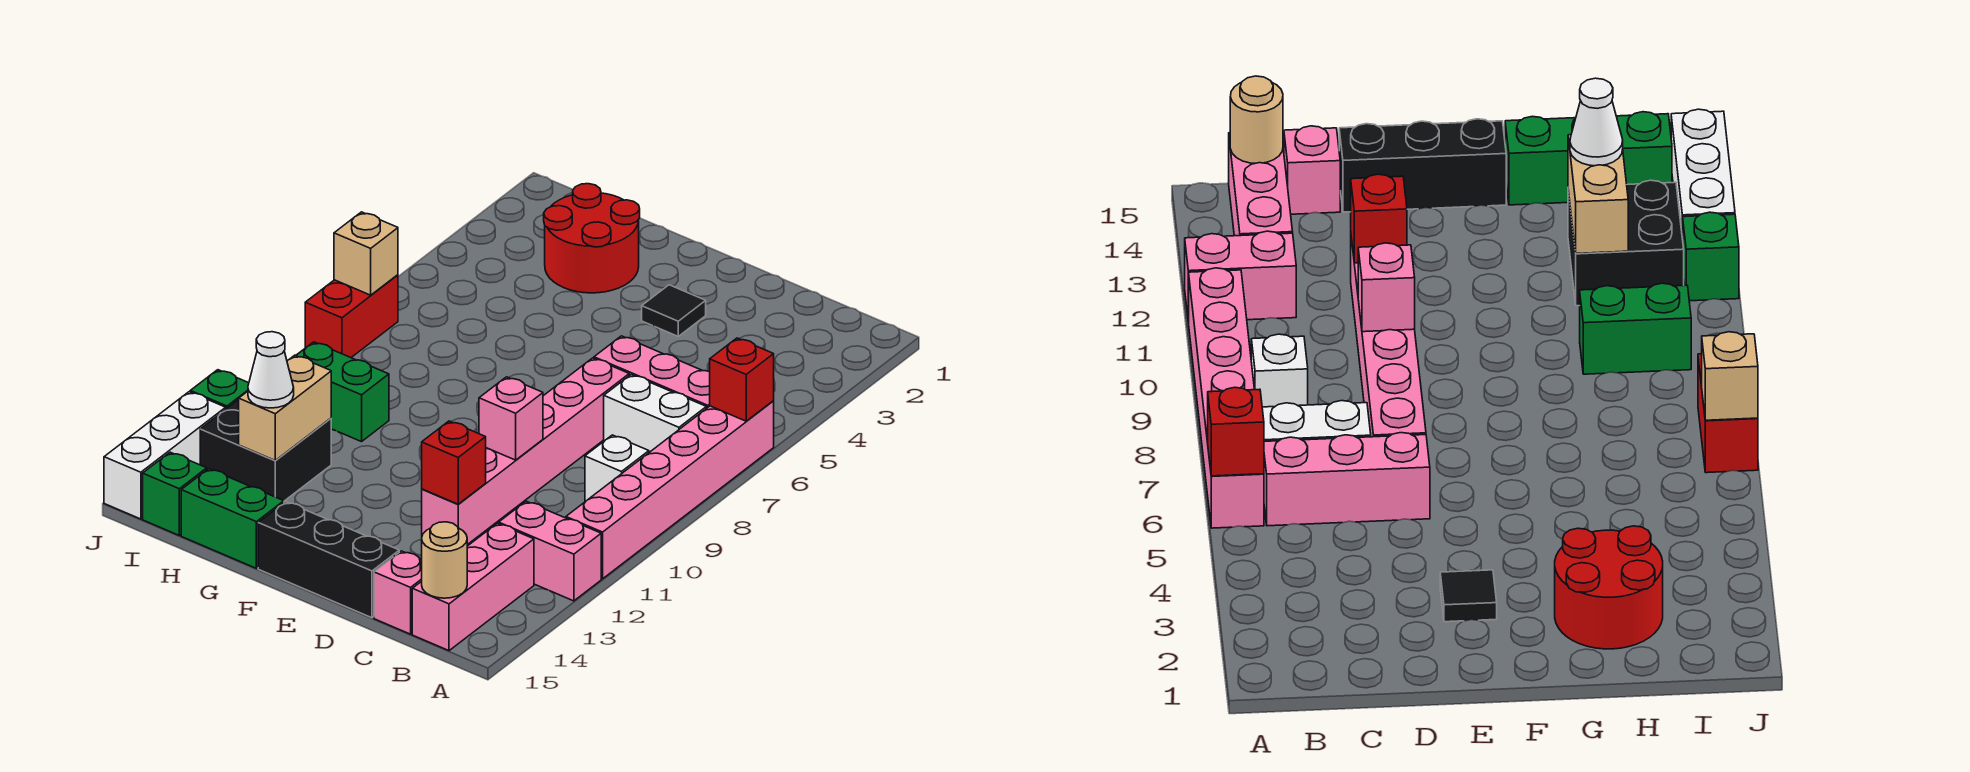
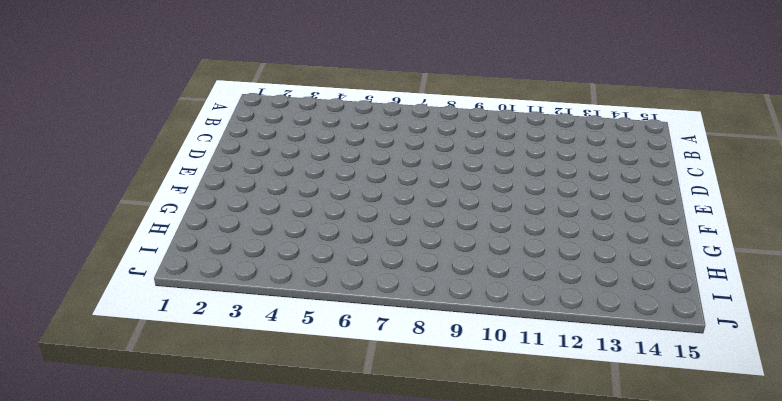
none -> pink 1x6 brick [566,401,774,579]
none -> pink 1x2 brick [499,501,601,601]
none -> pink 1x3 brick [594,336,710,409]

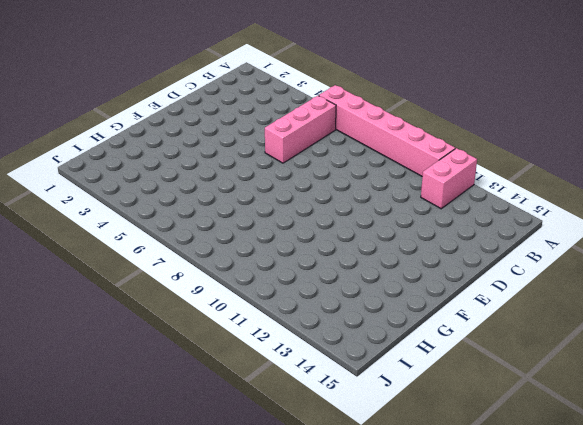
none -> white 1x2 brick [604,375,706,452]
none -> white 1x1 brick [585,435,649,502]
none -> pink 1x3 brick [412,523,534,651]

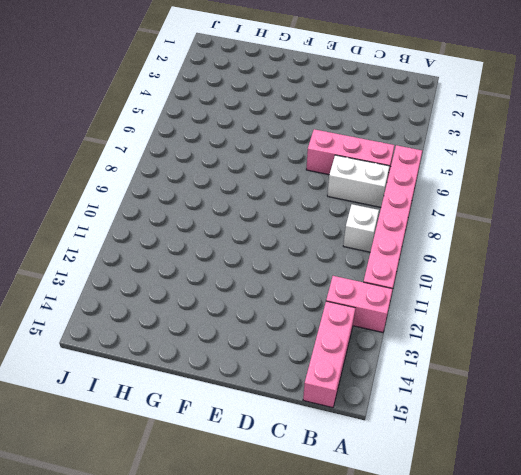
none -> pink 1x1 brick [374,551,422,634]
none -> pink 1x6 brick [422,358,629,545]
none -> black 1x3 brick [258,502,399,618]

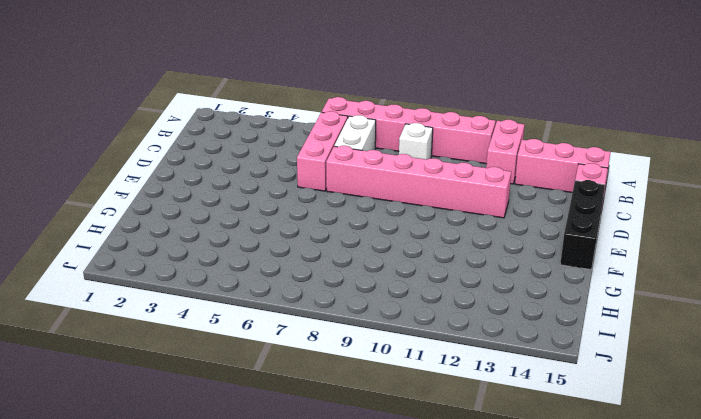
none -> black 1x1 tile [642,285,706,336]
none -> red 2x2 round brick [544,184,640,293]
none -> green 1x2 brick [181,469,284,568]

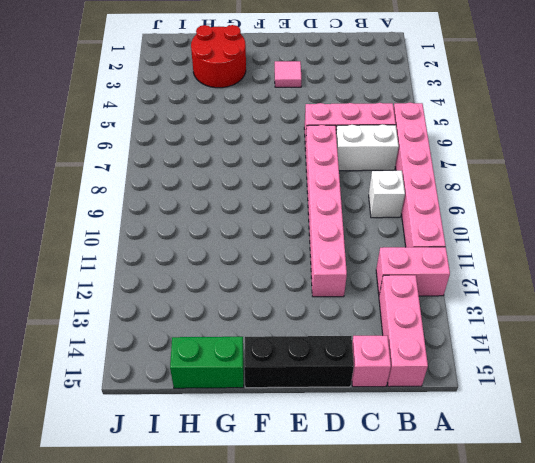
pink 1x1 tile [275,61,301,87] -> black 1x1 tile [642,285,706,336]
none -> green 1x2 brick [296,342,389,442]
none -> black 2x2 brick [200,400,331,501]
none -> green 1x1 brick [143,452,207,535]

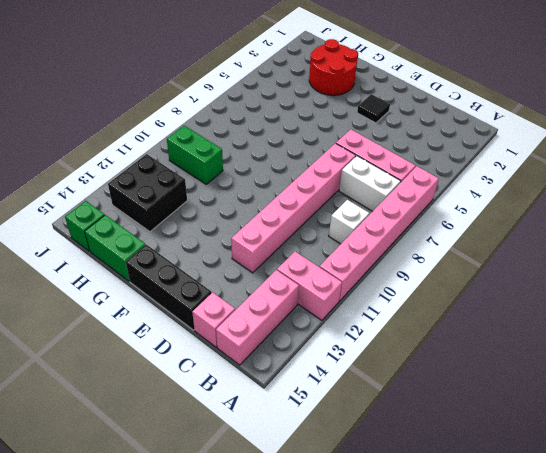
none -> red 1x2 brick [305,275,398,358]
none -> green 1x1 brick [190,370,249,409]
none -> white 1x3 brick [104,392,226,519]

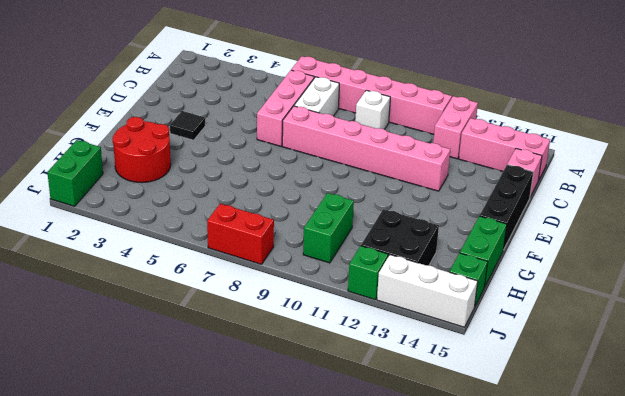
green 1x2 brick [47,140,103,206] -> none
none -> red 1x1 brick [710,338,774,421]
none -> tan 1x1 round brick [422,522,467,598]
none -> pink 1x1 brick [479,377,543,460]

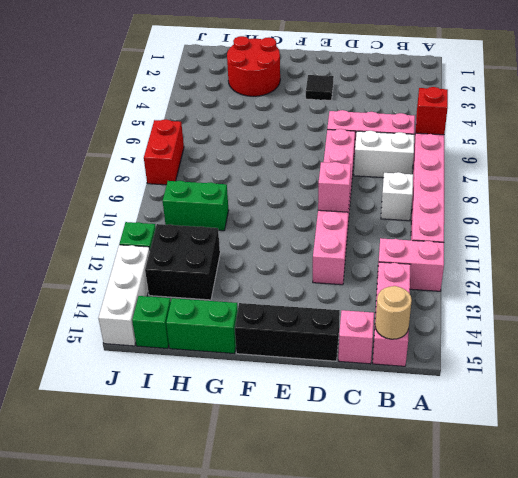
none -> red 1x1 brick [422,421,486,504]
none -> tan 1x2 brick [239,355,331,461]
none -> tan 1x1 brick [334,212,398,295]

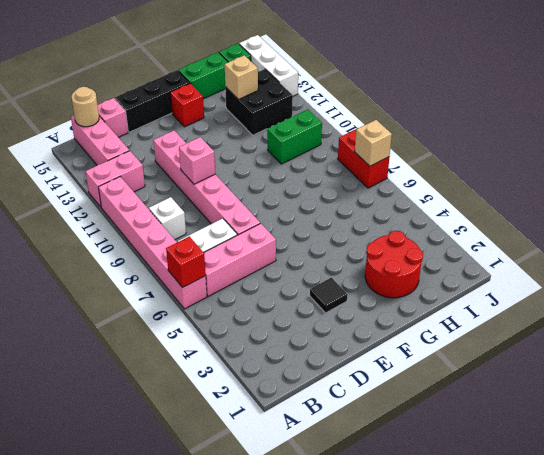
red 1x1 brick [170,83,204,127] -> red 1x1 brick moved to [422,421,486,504]
tan 1x1 brick [225,55,258,99] -> tan 1x2 brick [239,355,331,461]
none -> green 1x1 brick [190,370,249,409]
none -> white 1x1 cone [248,332,294,408]

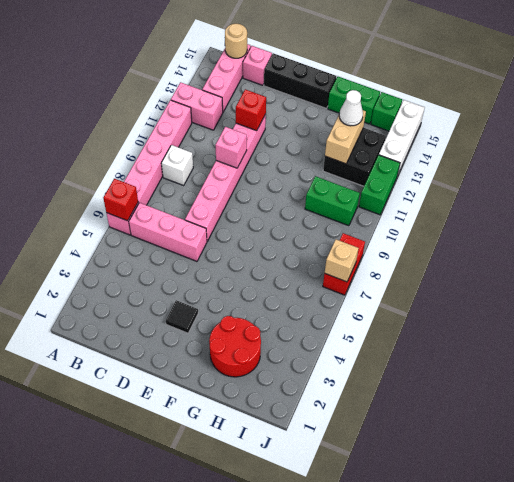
green 1x2 brick [359,155,400,215] -> green 1x1 brick [190,370,249,409]
none -> white 1x2 brick [604,375,706,452]

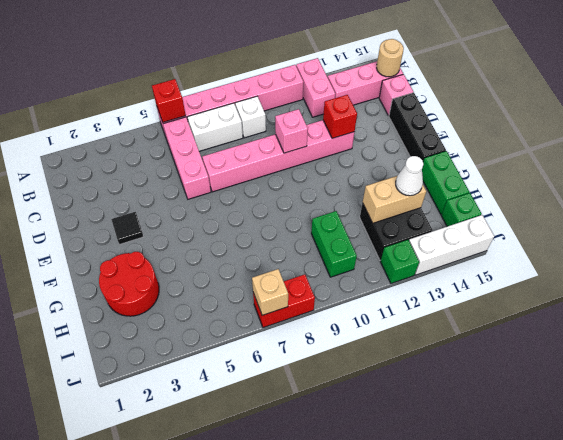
white 1x2 brick [188,103,243,151] -> white 1x2 brick turned to [604,375,706,452]

